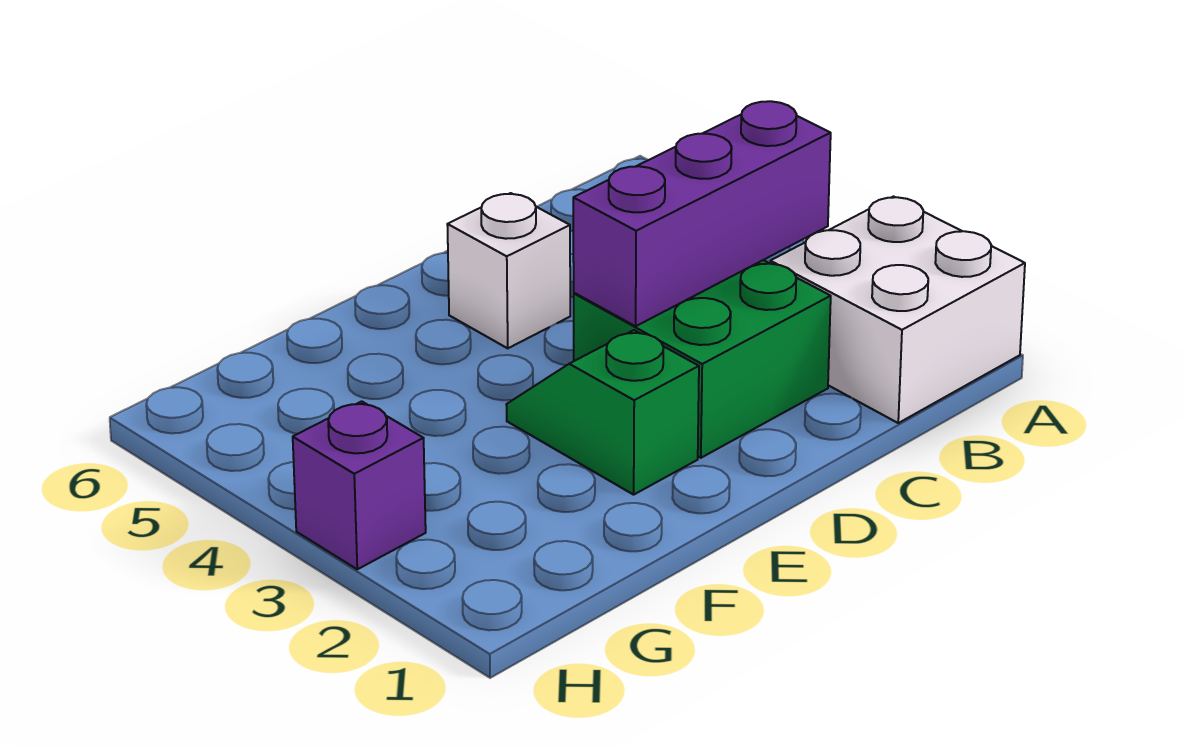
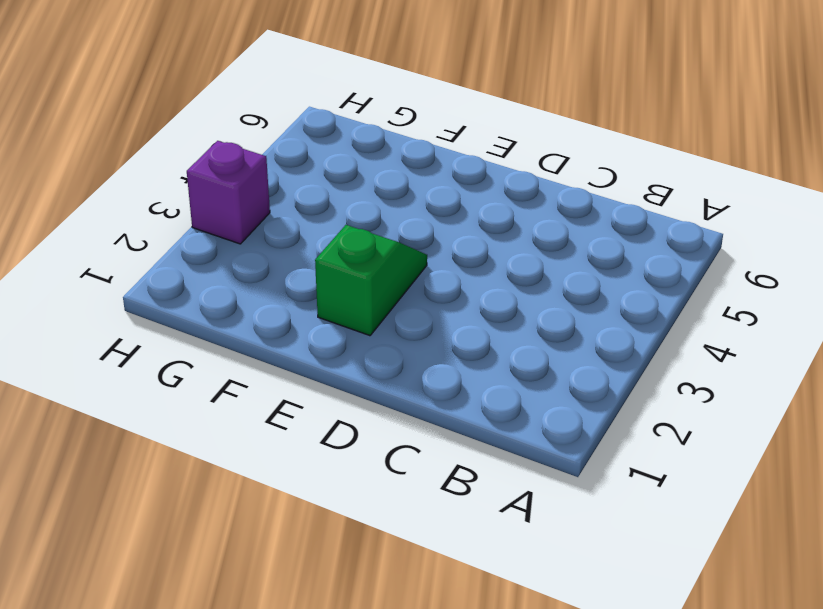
none -> white 2x2 brick [770,197,1025,423]
none -> green 2x2 brick [574,260,831,458]

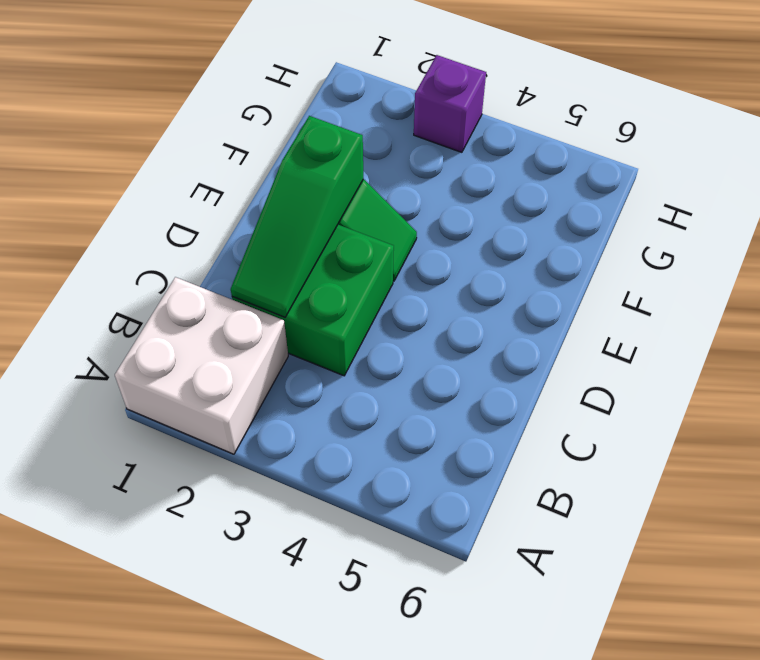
green 1x3 slope [231,116,363,317] -> none
none -> white 1x1 brick [447,193,570,348]
none -> purple 1x3 brick [573,101,831,326]

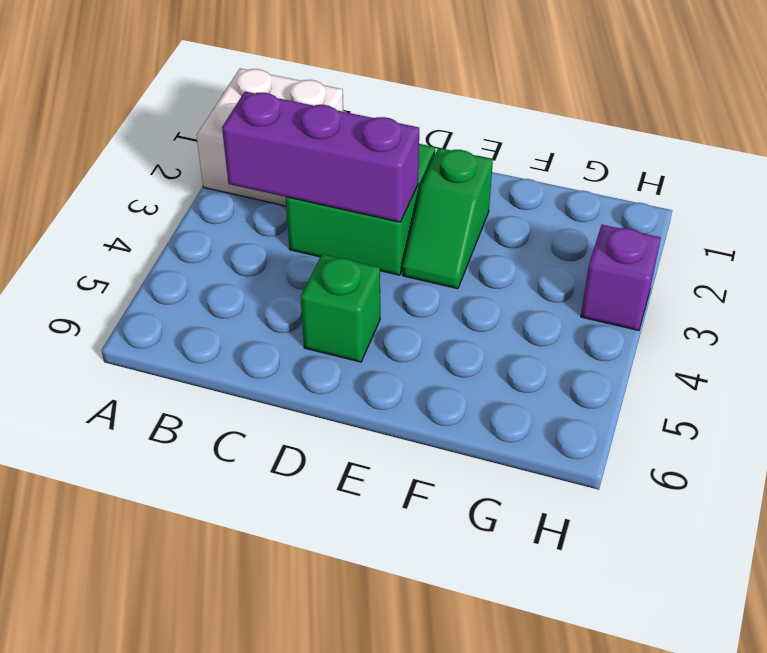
green 1x1 brick [301,254,380,362] -> white 1x1 brick [447,193,570,348]

